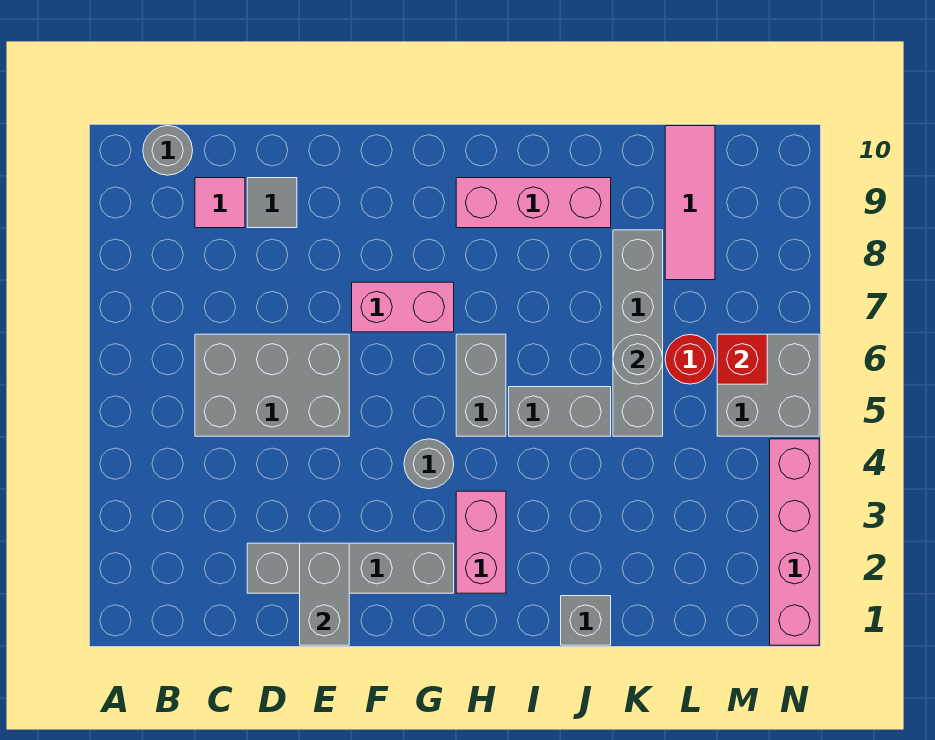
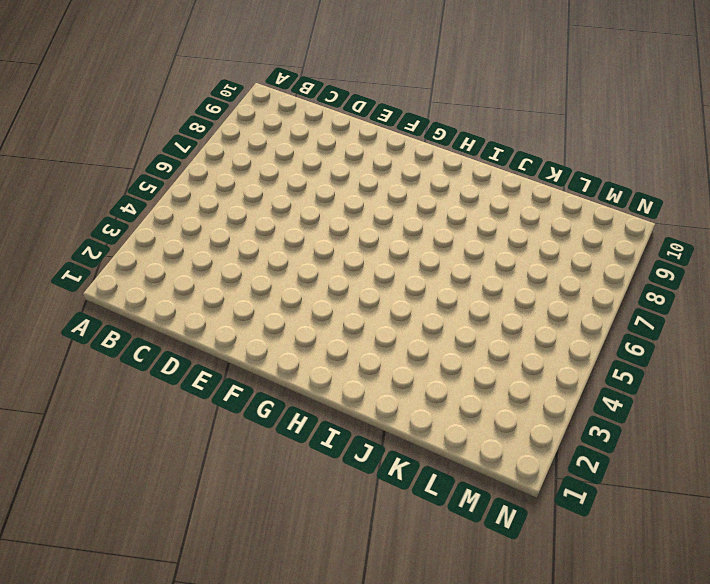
none -> grey 1x1 round brick [143,126,193,175]
none -> grey 2x3 brick [195,334,349,436]
none -> pink 1x1 tile [195,178,245,228]

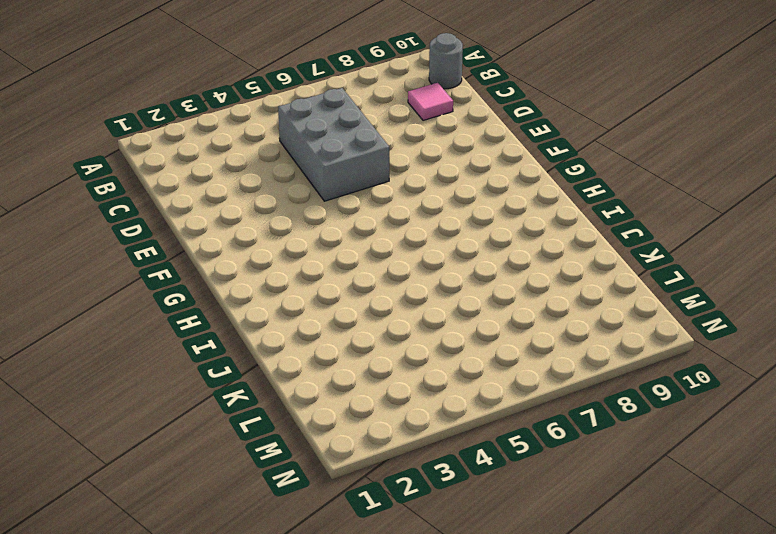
none -> grey 1x4 brick [247,543,454,593]
none -> grey 1x1 tile [247,178,297,228]
none -> pink 1x2 brick [352,282,454,332]

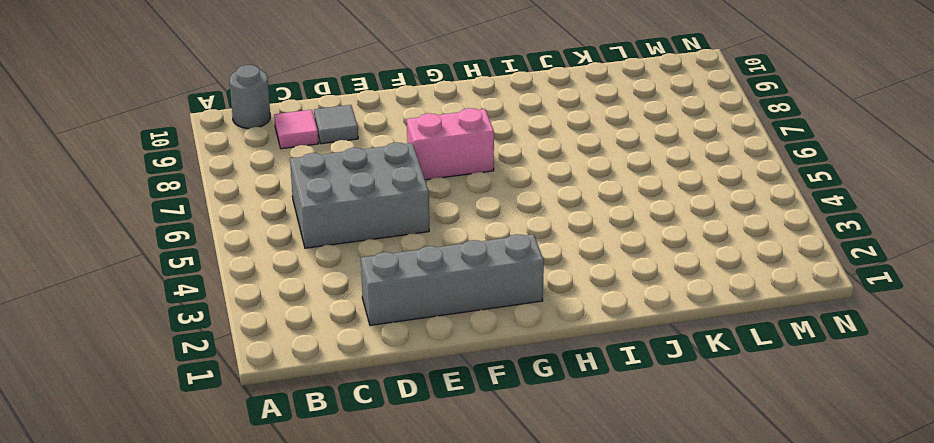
none -> grey 1x1 round brick [404,439,454,489]
none -> pink 1x2 brick [456,491,506,593]
none -> grey 1x2 brick [456,334,506,436]

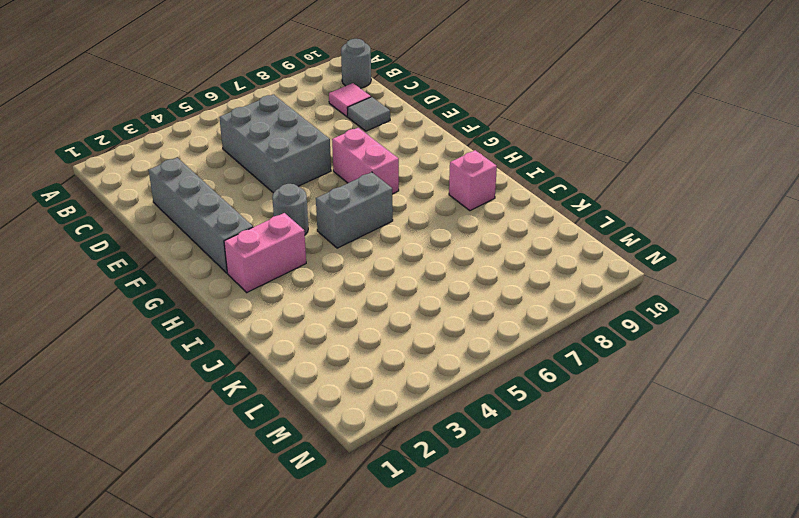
pink 1x1 brick [449,150,497,211] -> pink 1x3 brick [456,178,611,228]
none -> grey 1x2 brick [509,387,611,436]
none -> grey 1x1 brick [561,596,611,645]
none -> grey 1x4 brick [613,230,663,436]

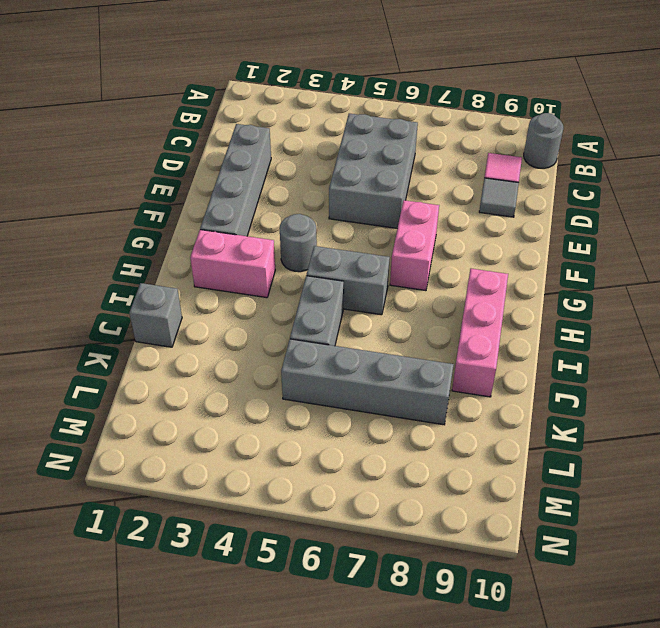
none -> red 1x1 round brick [665,335,715,384]
none -> pink 1x3 tile [665,126,715,280]
none -> grey 2x2 brick [717,334,819,436]

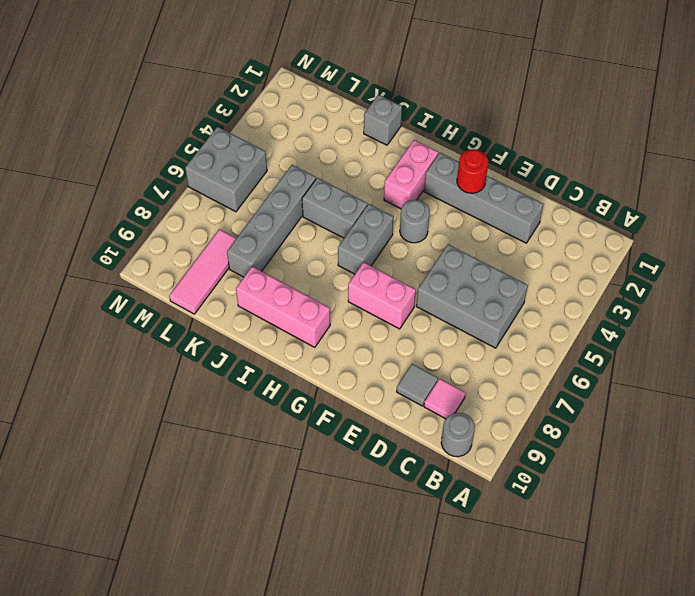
red 1x1 round brick [457,149,488,193] -> red 1x1 round brick moved to [665,335,715,384]
none -> pink 1x4 brick [770,439,819,645]
none -> grey 1x2 brick [300,543,349,645]
none -> grey 1x1 round brick [613,335,663,384]

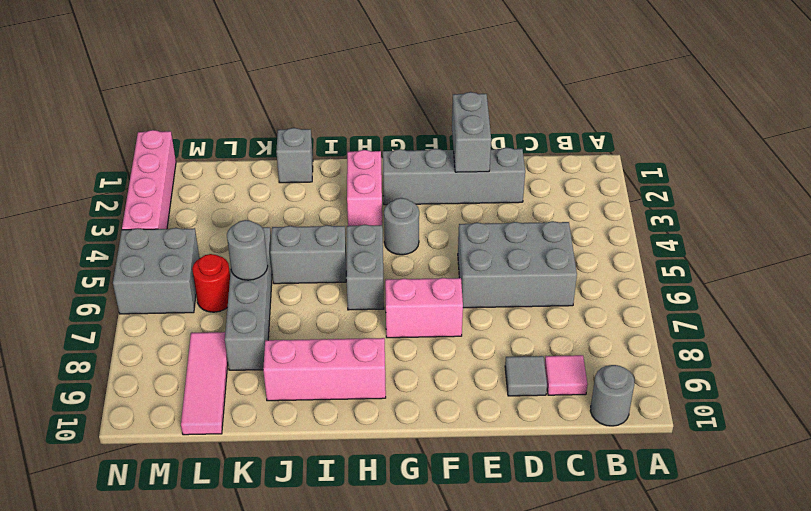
none -> red 1x1 brick [717,334,767,384]

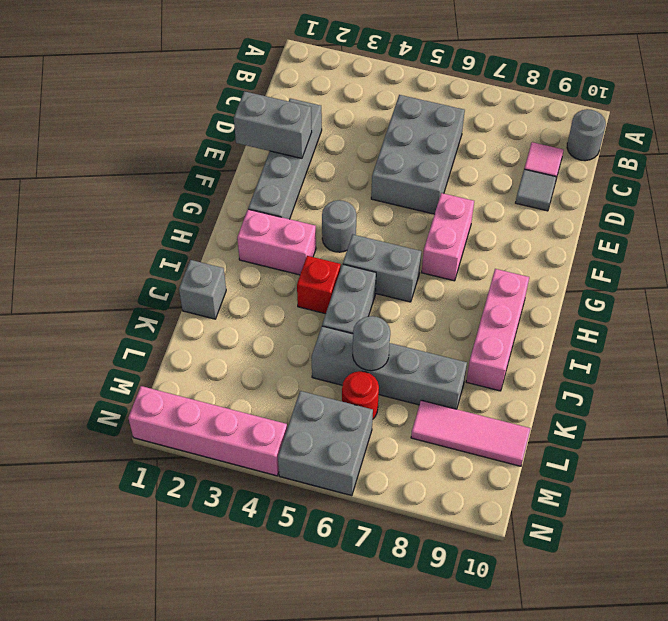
red 1x1 brick [297,256,341,314] -> red 1x1 brick moved to [717,334,767,384]

